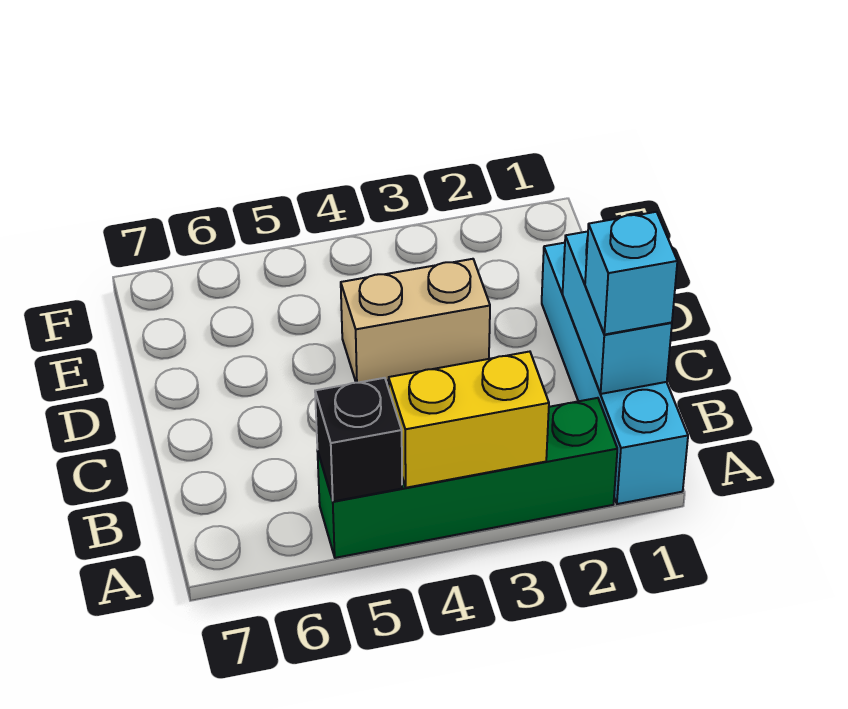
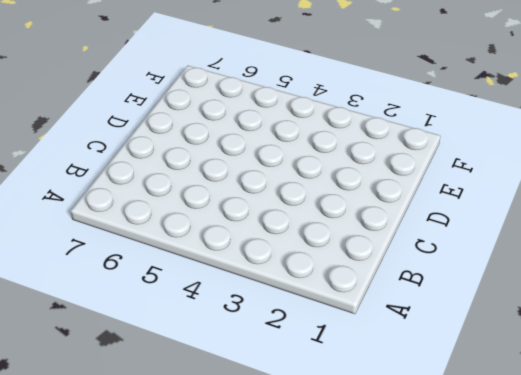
none -> cyan 1x4 brick [542,243,688,504]
none -> green 1x4 brick [317,398,617,558]

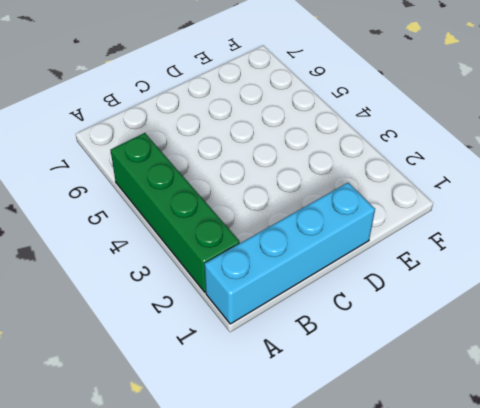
none -> tan 1x2 brick [341,259,490,383]
none -> yellow 1x2 brick [389,352,549,488]

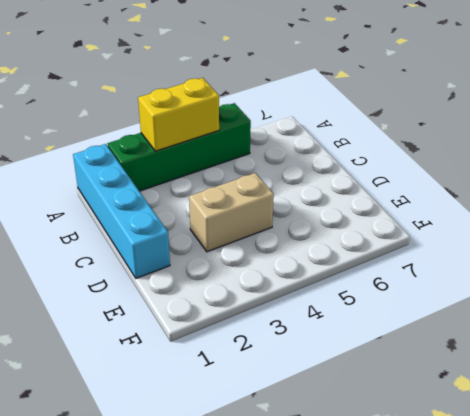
none -> black 1x1 brick [315,378,402,501]
none -> cyan 1x2 brick [563,232,672,394]

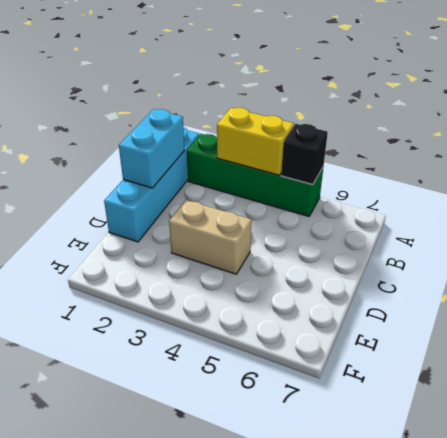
none -> cyan 1x1 brick [585,212,677,334]

